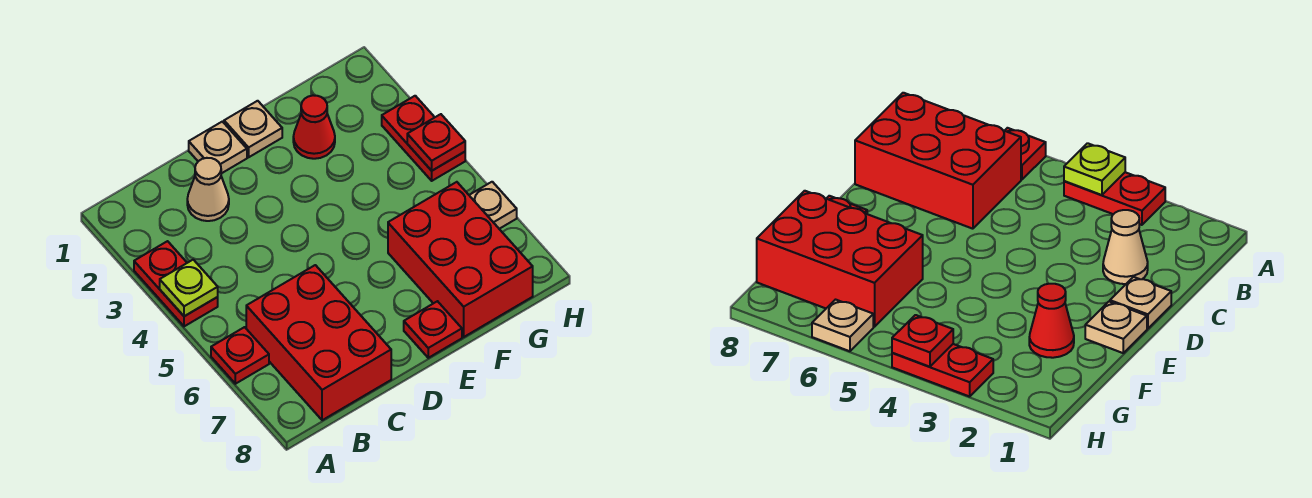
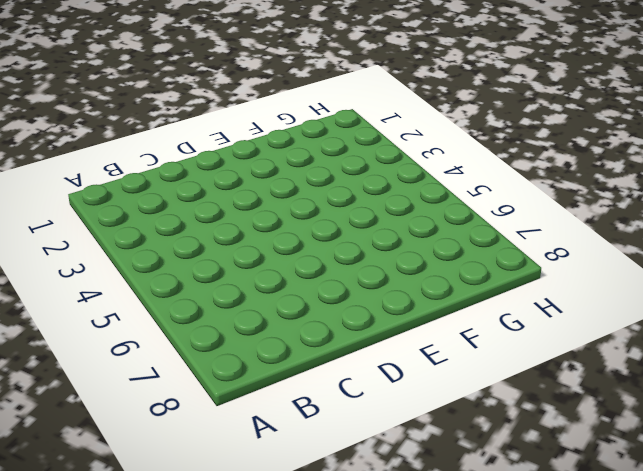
none -> red 1x2 plate [134,241,218,326]
none -> red 1x1 plate [211,327,269,384]
none -> red 2x3 brick [246,265,391,420]

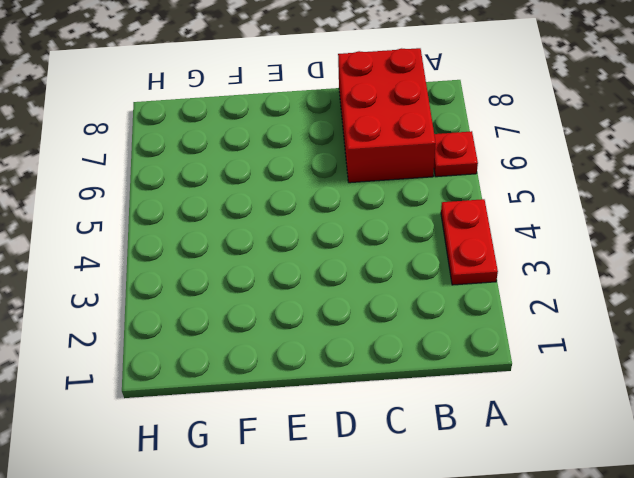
none -> tan 1x1 cone [187,158,229,221]
none -> tan 1x1 plate [189,122,247,174]
none -> tan 1x1 plate [224,101,282,157]

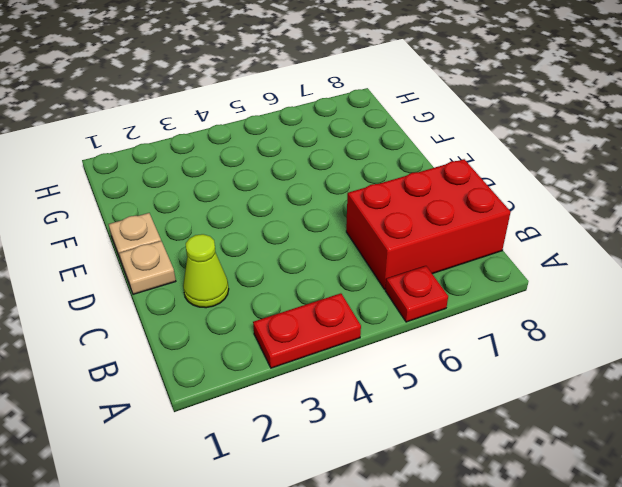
lime 1x1 cone [183,234,229,308] -> tan 1x1 cone [187,158,229,221]
none -> red 1x1 plate [404,301,462,358]
none -> red 1x1 cone [293,95,335,159]
none -> red 2x3 brick [388,182,533,337]

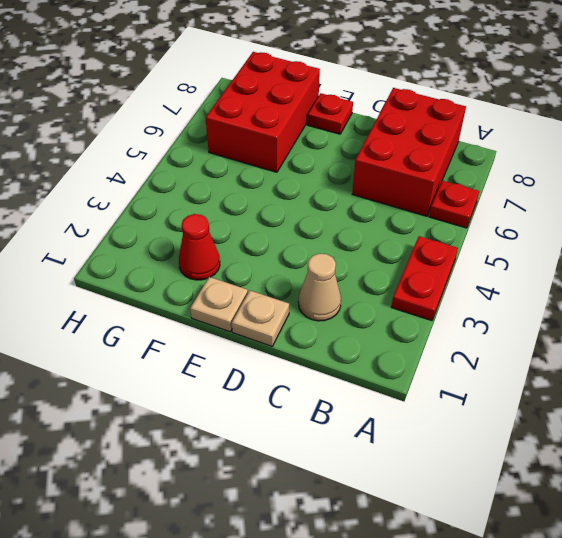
none -> red 1x2 plate [382,96,465,181]
none -> tan 1x1 plate [469,182,517,229]
none -> lime 1x1 plate [160,260,218,316]

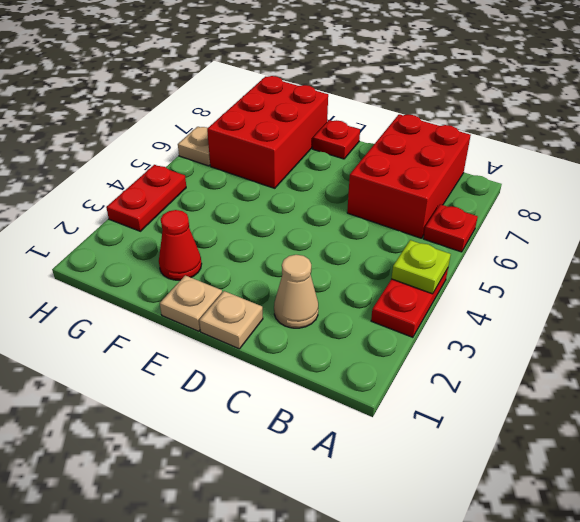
none -> red 1x1 plate [407,114,465,171]

